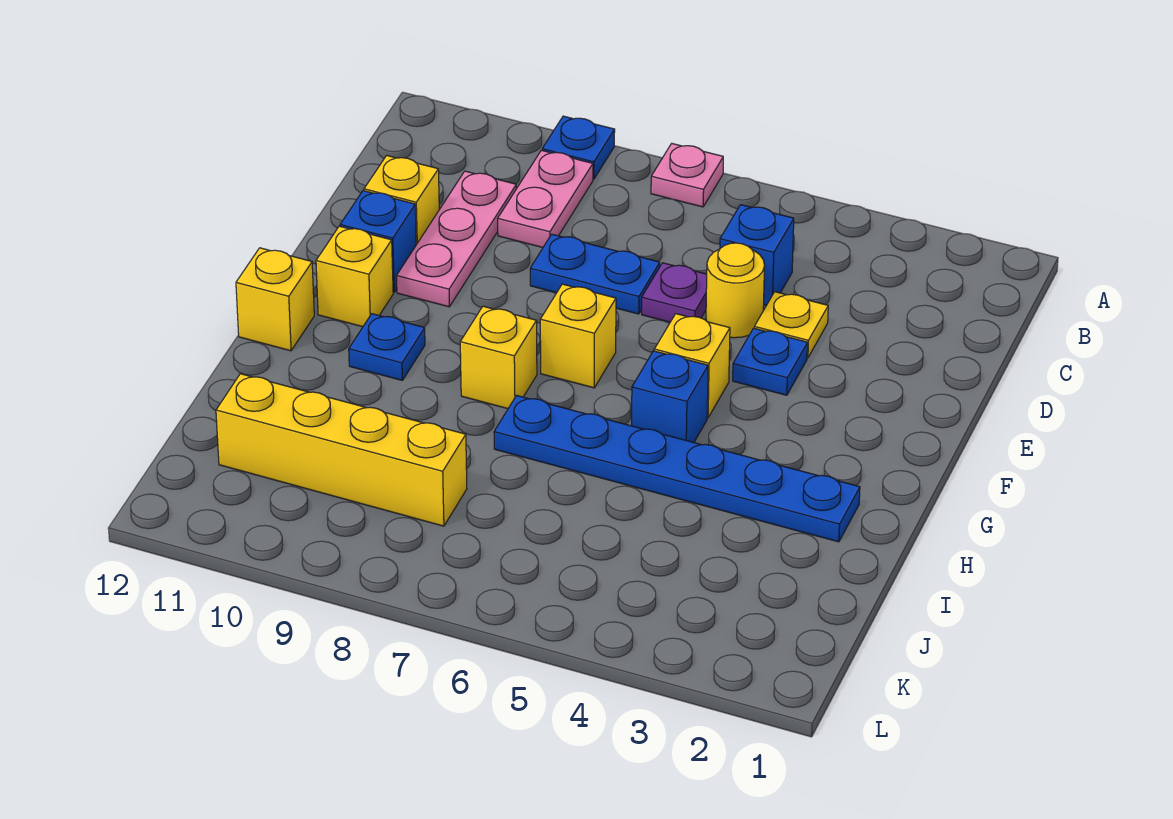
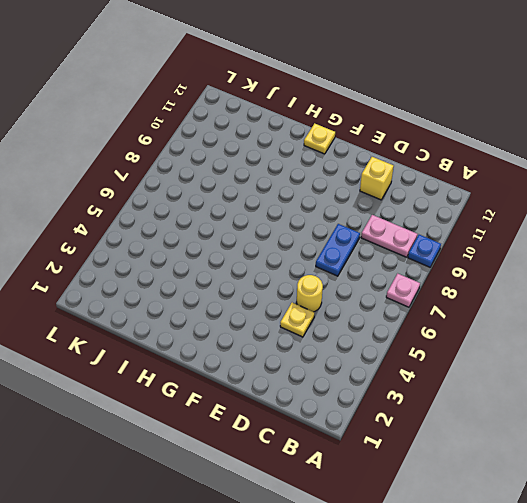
yellow 1x1 plate [304,123,335,154] -> yellow 1x1 brick [236,248,314,351]
none -> blue 1x1 brick [720,205,794,305]
none -> pink 1x3 plate [397,171,516,307]
none -> purple 1x1 plate [642,263,707,322]

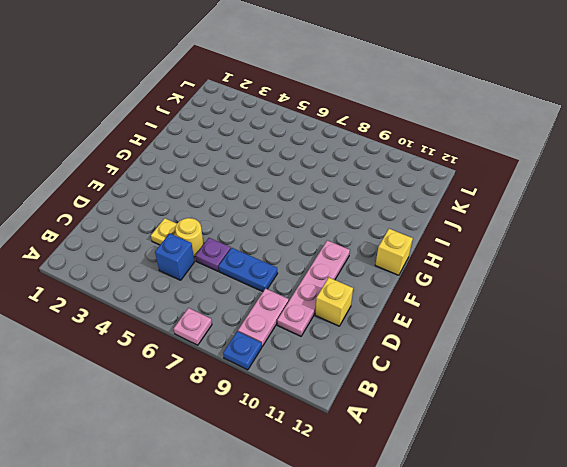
pink 1x4 plate [277,240,350,336] -> pink 1x3 plate [397,171,516,307]
none -> blue 1x1 plate [733,328,807,395]
none -> blue 1x1 brick [340,191,416,292]
none -> yellow 1x1 brick [654,314,730,418]

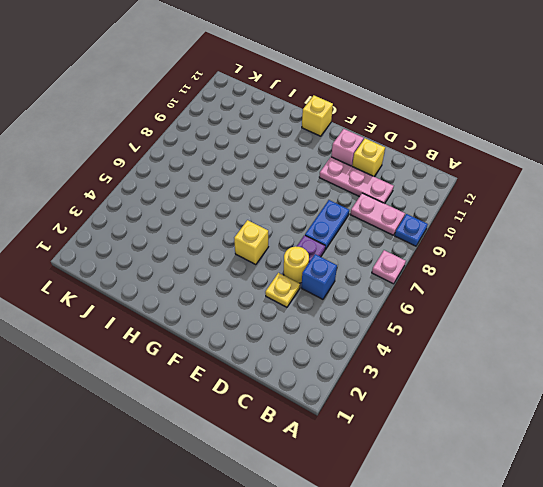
pink 1x1 brick [331,129,364,166] -> blue 1x1 brick [340,191,416,292]
none -> blue 1x1 plate [733,328,807,395]
none -> yellow 1x1 brick [540,284,616,388]
none -> yellow 1x1 brick [316,226,393,327]

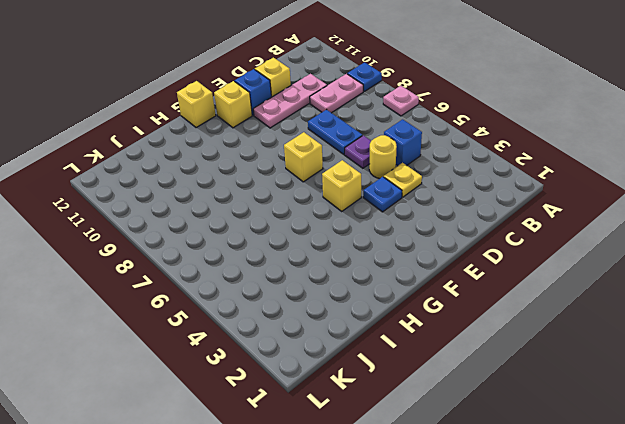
none -> blue 1x1 brick [632,351,708,442]
none -> yellow 1x1 brick [460,306,537,409]
none -> blue 1x1 plate [349,314,425,380]

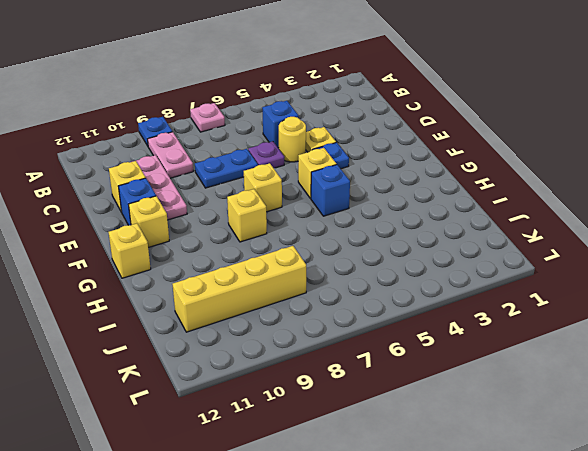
none -> blue 1x1 plate [349,314,425,380]
none -> blue 1x6 plate [494,395,860,542]

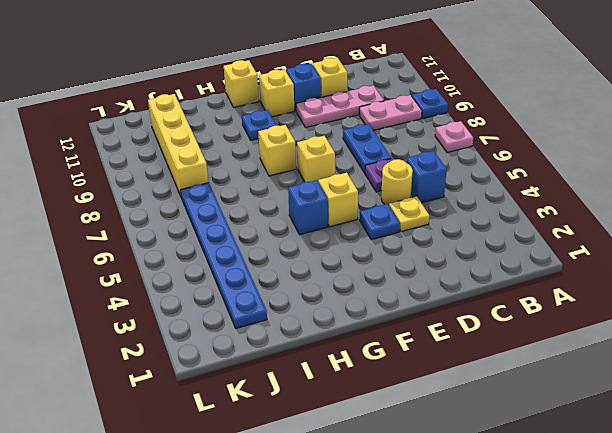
blue 1x6 plate [180,183,267,328] -> blue 1x6 plate moved to [494,395,860,542]

